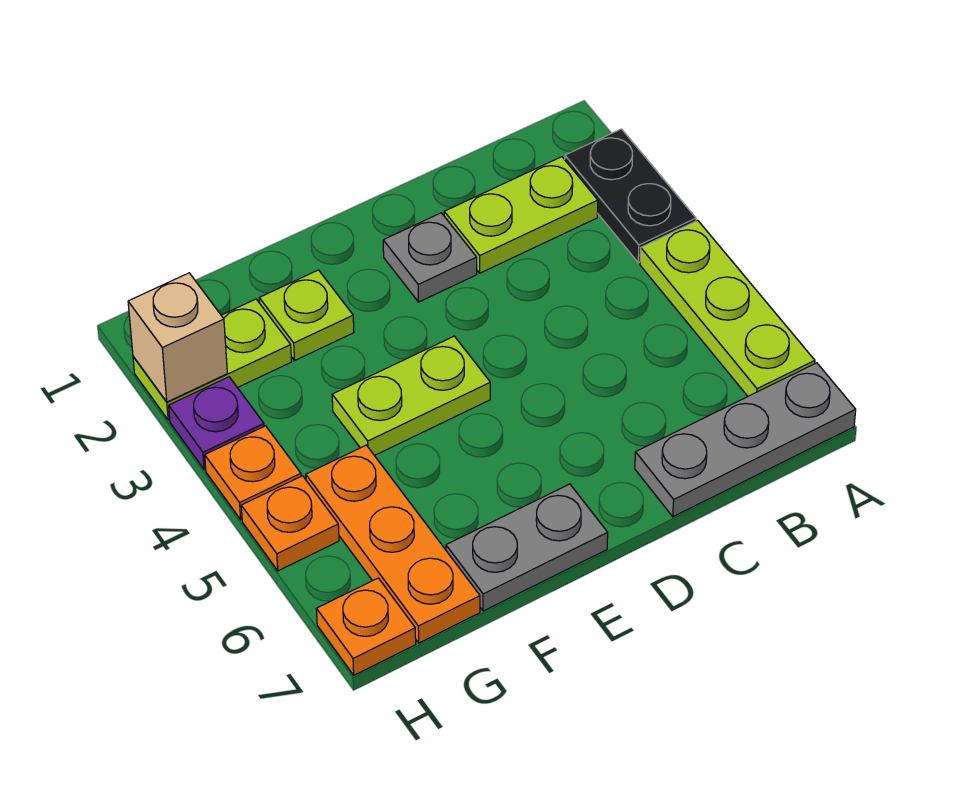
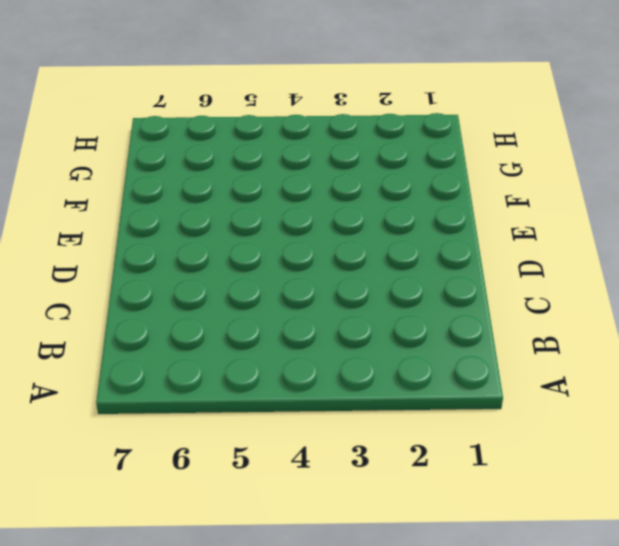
none -> black 1x2 plate [565,129,696,263]
none -> lime 1x3 plate [640,220,815,396]
none -> grey 1x3 plate [635,363,856,517]

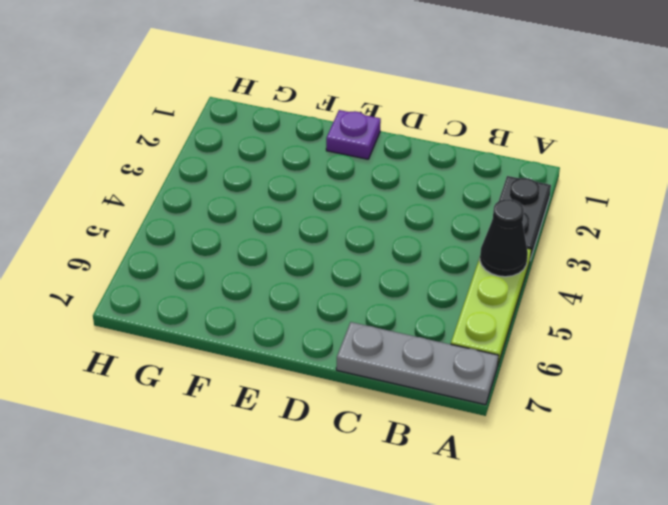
black 1x1 cone [480,199,528,277] -> none
purple 1x1 plate [326,110,381,159] -> purple 1x1 plate moved to [169,377,264,470]
none -> lime 1x2 plate [444,157,598,273]
none -> grey 1x1 plate [383,213,477,302]
none -> lime 1x2 plate [332,336,490,456]

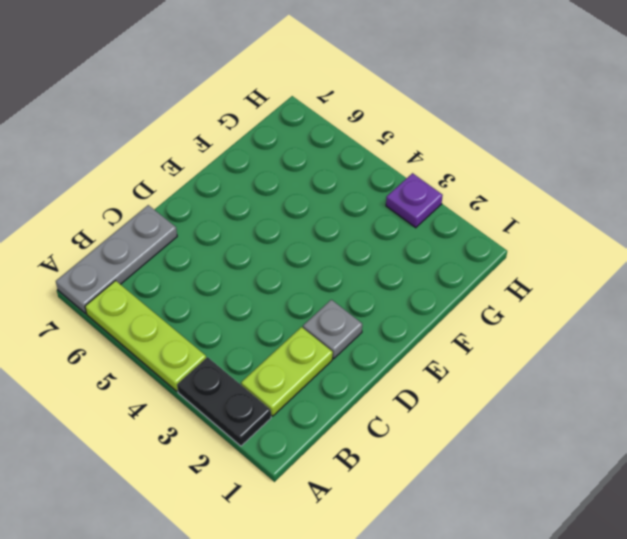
none -> lime 1x2 plate [332,336,490,456]
none -> grey 1x2 plate [446,484,608,611]
none -> lime 1x1 plate [259,270,354,360]

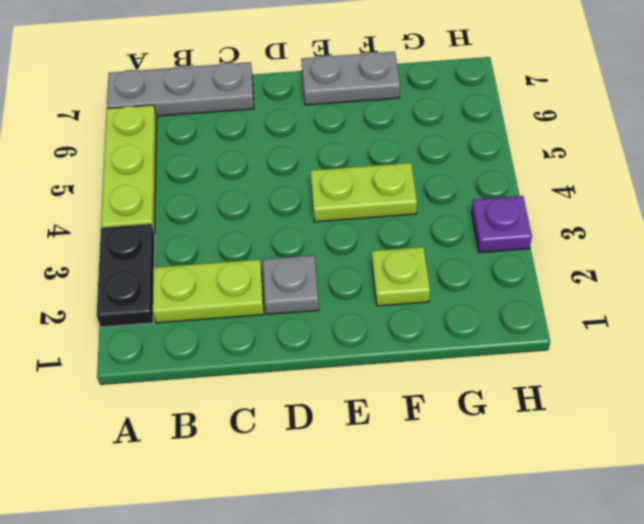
none -> lime 1x2 plate [133,299,292,420]
none -> orange 1x3 plate [306,445,480,643]
none -> orange 1x1 plate [205,426,301,520]

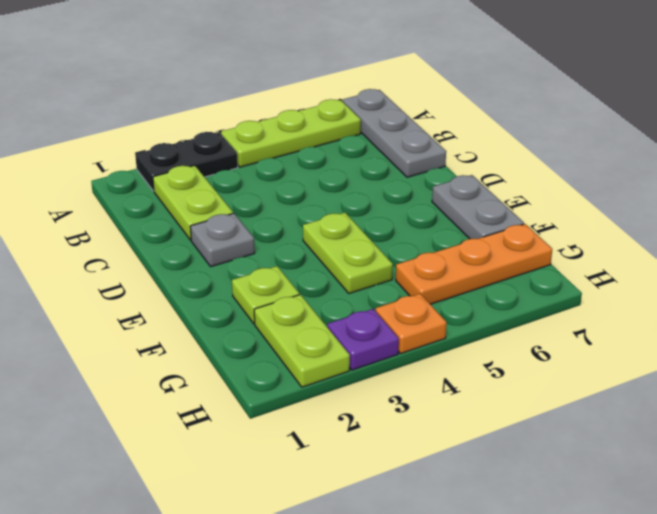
none -> orange 1x1 plate [241,476,339,571]
none -> orange 1x1 plate [317,578,416,675]
none -> tan 1x1 brick [128,273,227,402]

